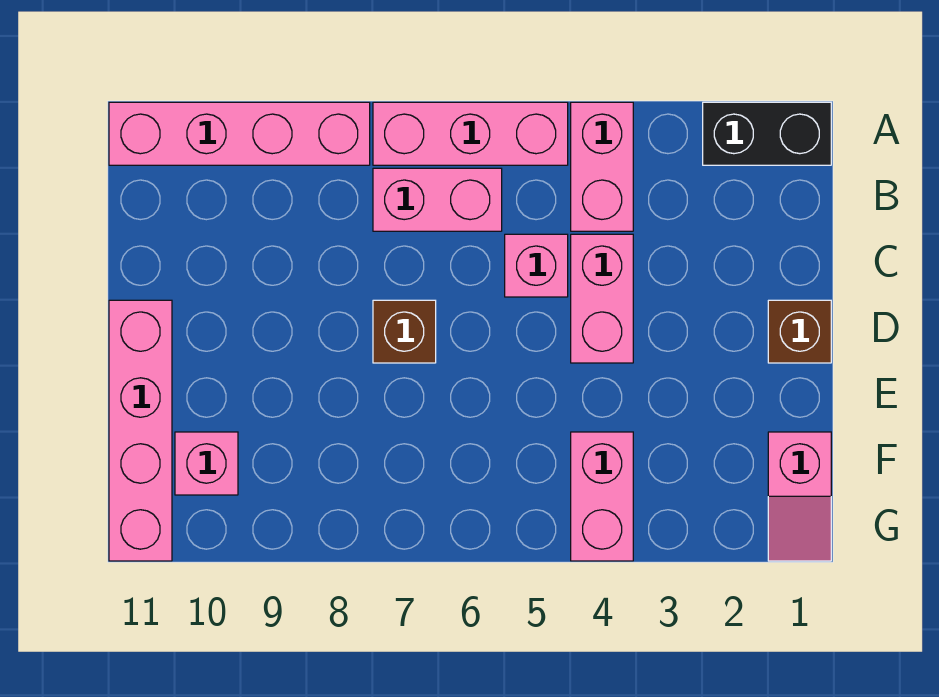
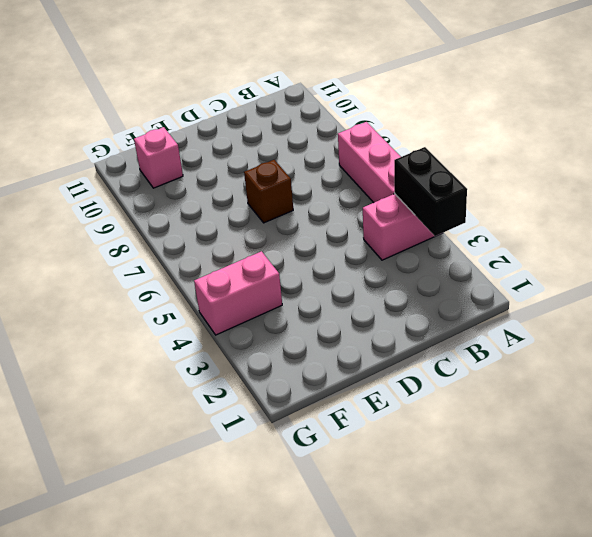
black 1x2 brick [394,147,467,236] -> black 1x2 brick moved to [703,102,831,165]
none -> pink 1x4 brick [109,102,370,165]
none -> pink 1x2 brick [373,168,502,231]
none -> pink 1x2 brick [571,234,633,363]

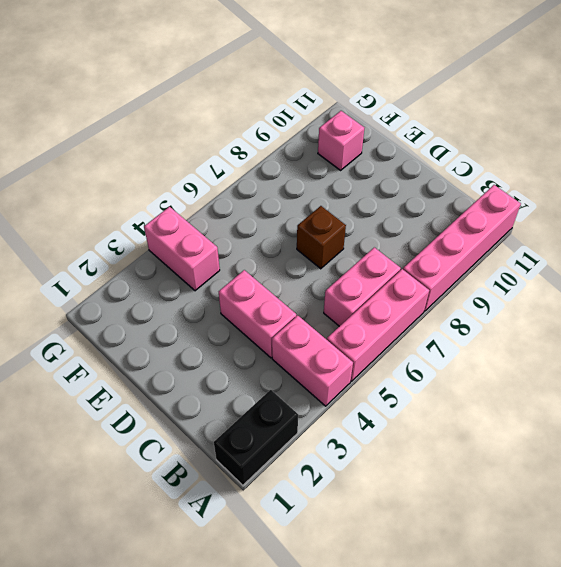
none -> pink 1x1 brick [505,234,568,297]
none -> brown 1x1 brick [768,300,831,363]
none -> pink 1x4 brick [109,300,172,561]

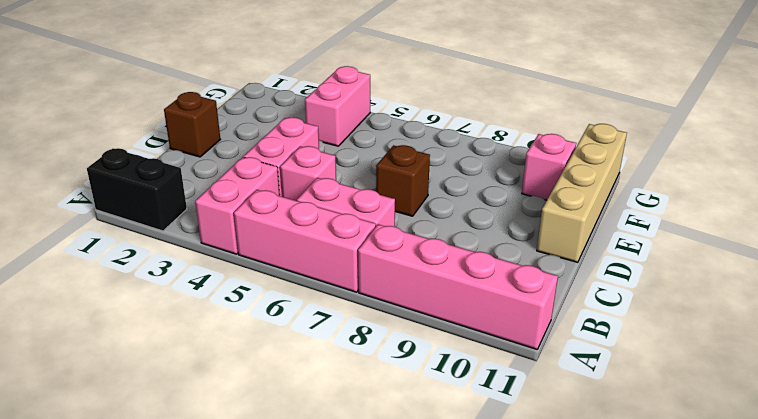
tan 1x4 brick [537,124,627,262] -> pink 1x4 brick [109,300,172,561]
none -> pink 1x2 slope [768,432,831,561]

